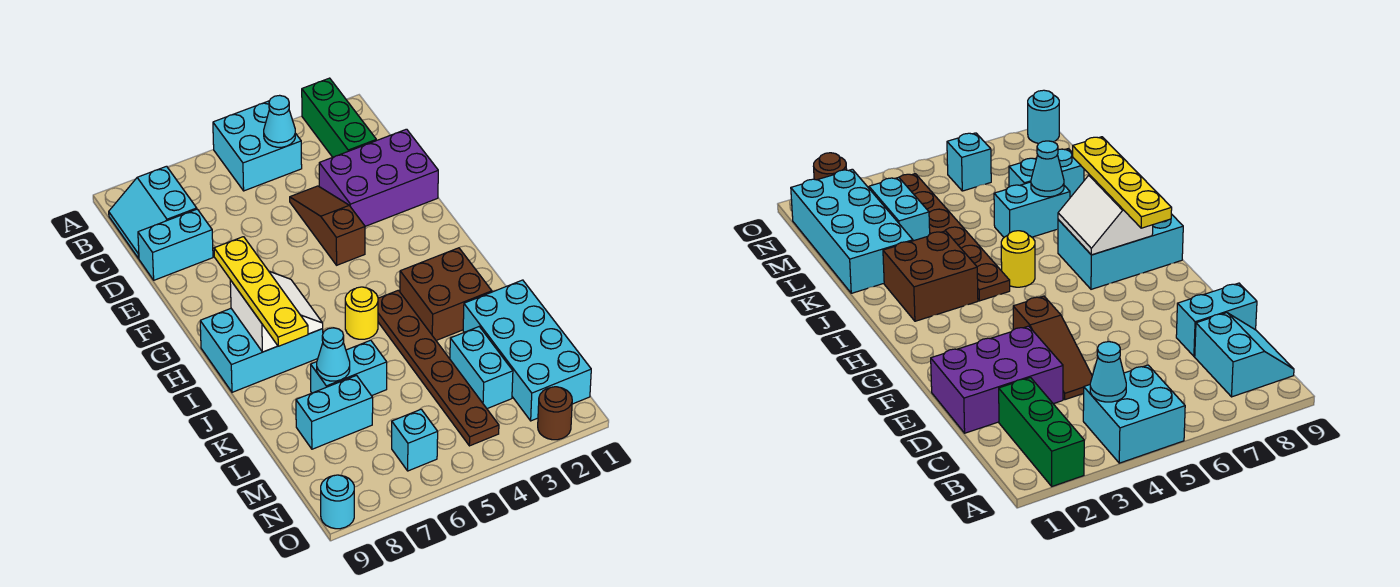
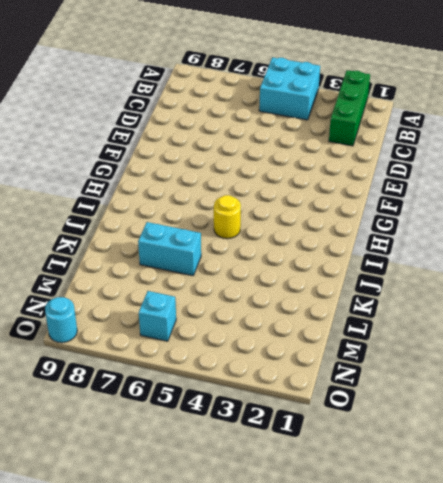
none -> cyan 2x2 slope [109,166,197,259]
none -> purple 2x3 brick [319,129,438,226]
none -> brown 1x3 slope [290,186,365,265]

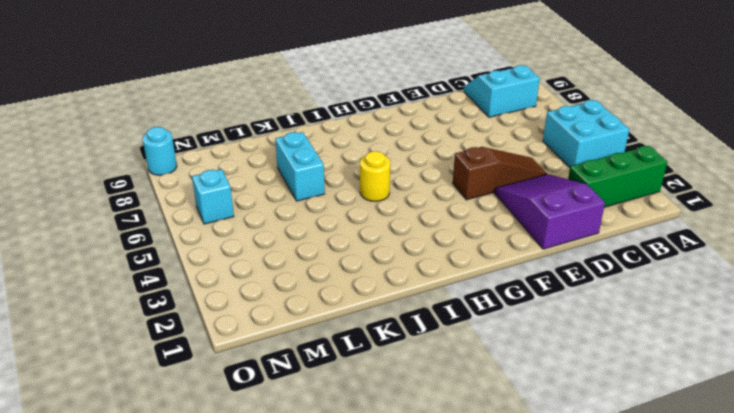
purple 2x3 slope [495,174,605,249] -> purple 2x3 brick [319,129,438,226]
none -> cyan 1x2 brick [138,209,213,280]
none -> cyan 2x3 brick [200,309,323,392]
none -> brown 2x2 brick [400,248,492,340]

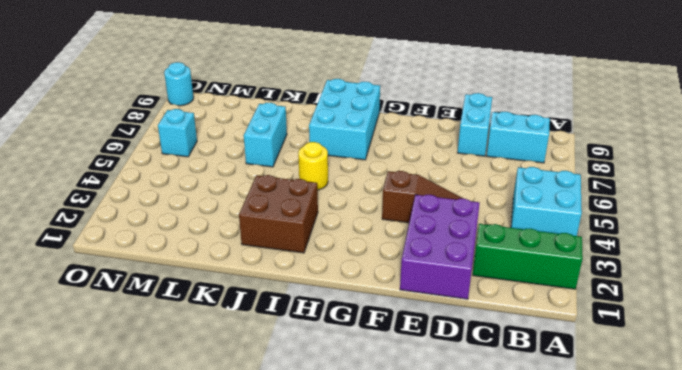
none -> brown 1x6 plate [378,290,499,446]
none -> cyan 2x4 brick [463,280,591,421]
none -> cyan 1x2 brick [450,327,513,409]

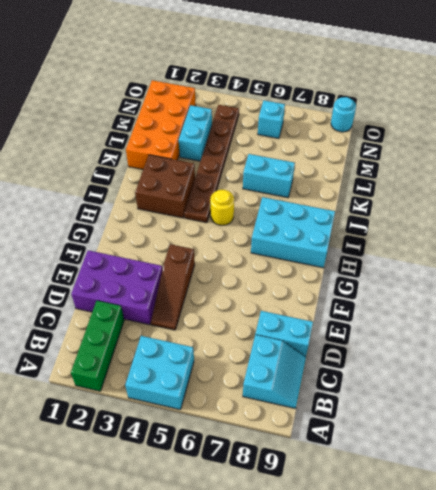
orange 2x4 brick [126,80,196,169] -> cyan 2x4 brick [463,280,591,421]
none -> cyan 1x2 brick [296,376,373,449]
none -> brown 1x1 round brick [538,387,572,440]
none -> cyan 1x1 cone [264,95,295,147]

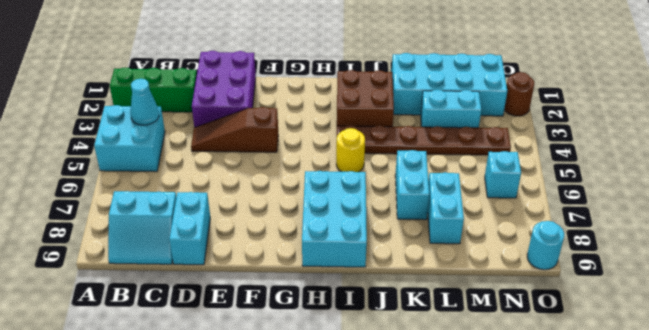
none -> white 2x2 slope [230,271,323,352]
none -> cyan 1x1 cone [317,328,350,381]
none -> yellow 1x4 plate [214,237,308,346]

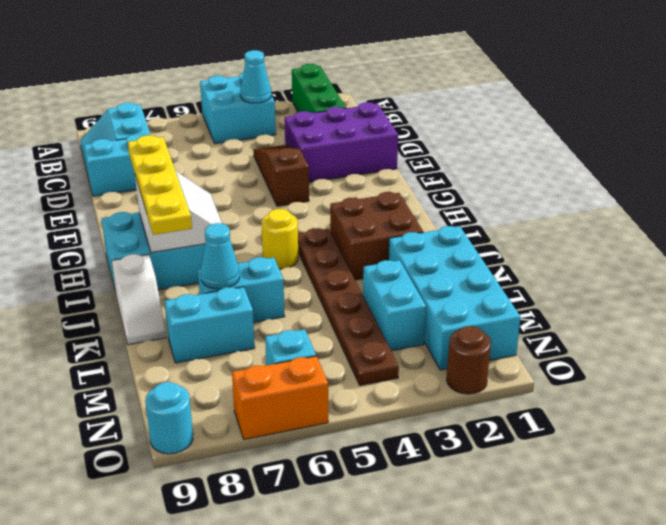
white 1x2 slope [111,254,166,345] -> none
orange 1x2 brick [232,356,328,439] -> none

